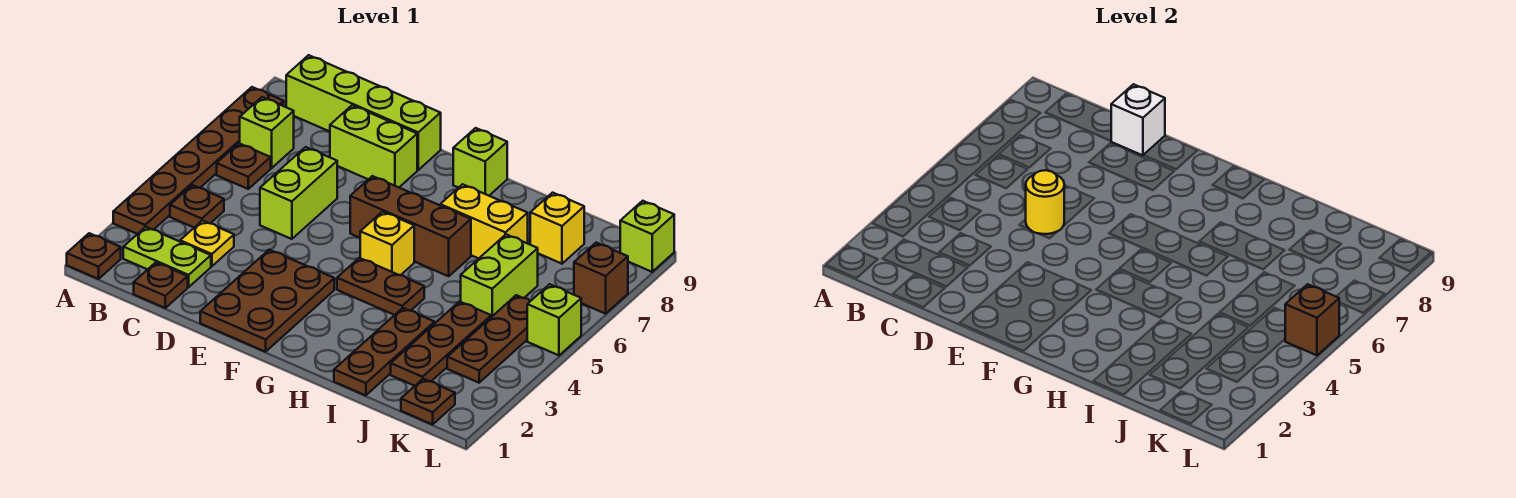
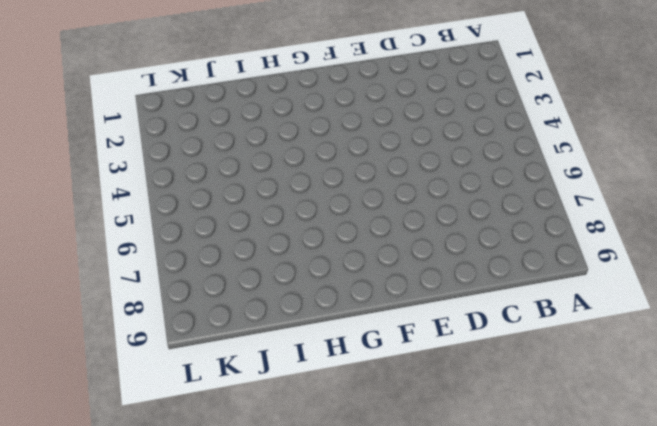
none -> brown 1x1 plate [67,233,121,279]
none -> brown 1x6 plate [113,87,284,234]
none -> lime 1x2 plate [123,227,211,287]

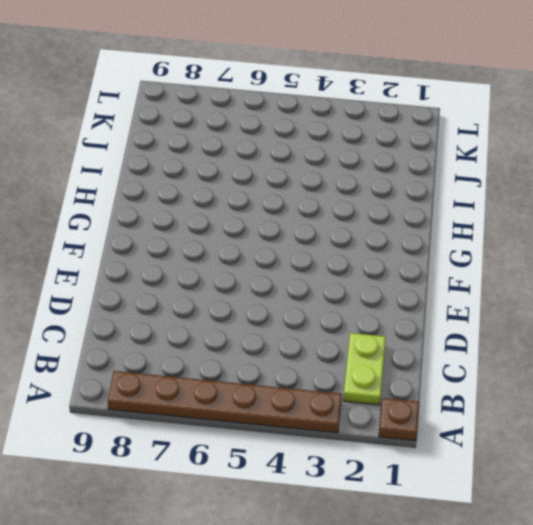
none -> brown 1x1 plate [170,185,224,227]
none -> brown 1x1 plate [217,143,271,189]
none -> lime 1x1 brick [240,97,294,168]

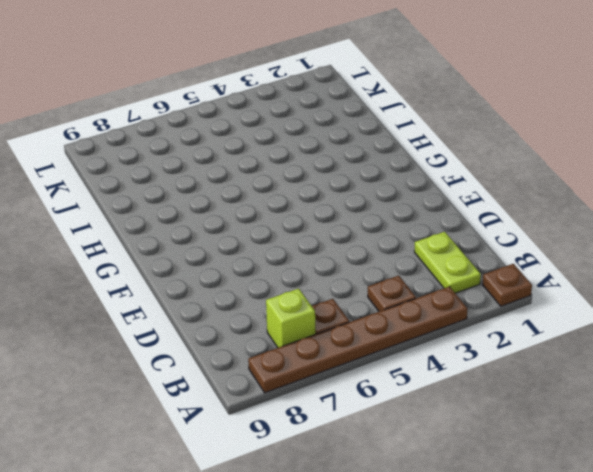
none -> lime 1x4 brick [286,55,441,170]
none -> brown 1x1 plate [134,262,188,308]
none -> yellow 1x1 plate [180,221,234,266]

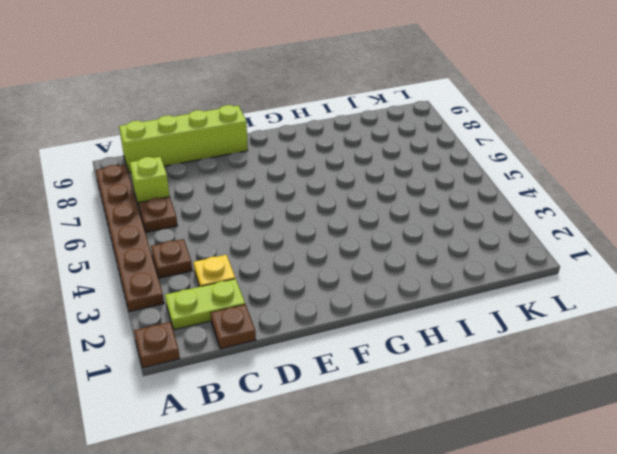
none -> lime 1x2 brick [260,147,337,239]
none -> lime 1x2 brick [330,105,417,187]
none -> brown 2x3 plate [200,250,334,352]

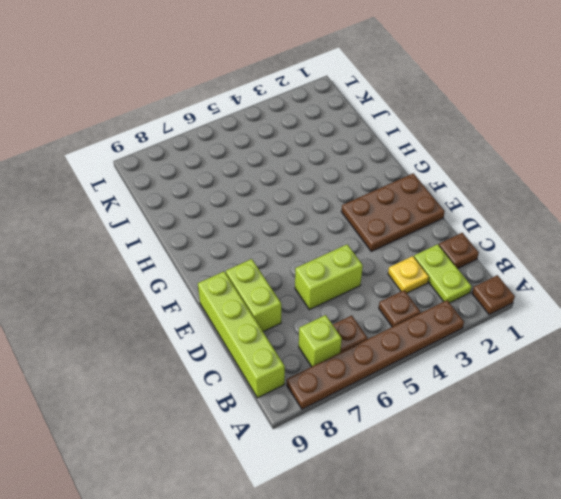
none -> brown 1x3 brick [350,176,471,276]
none -> brown 1x2 plate [337,258,424,315]
none -> yellow 1x1 brick [360,212,414,275]

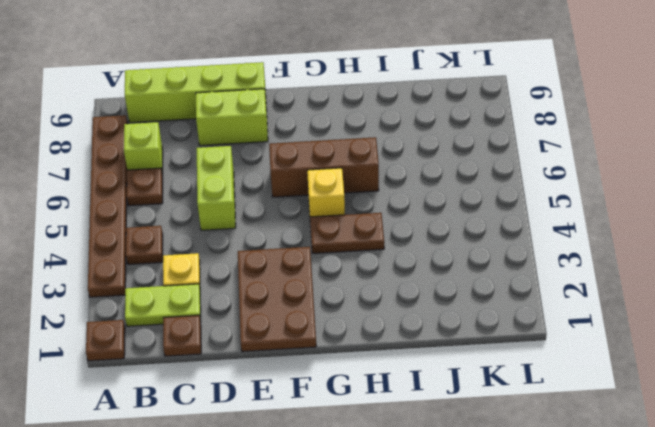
none -> lime 1x1 brick [453,128,507,196]
none -> yellow 1x2 brick [440,184,528,258]
none -> brown 1x3 plate [334,308,435,395]

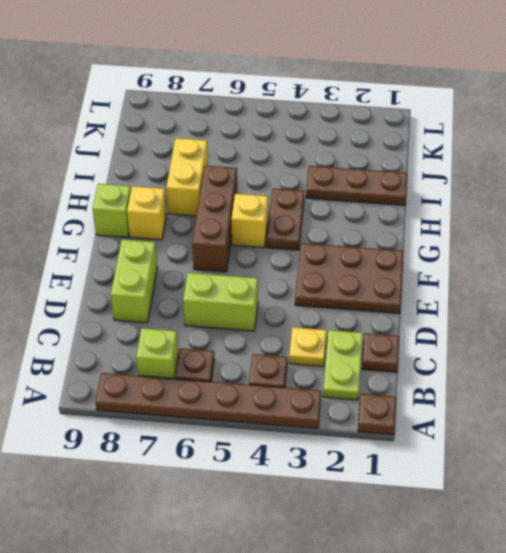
yellow 1x1 brick [127,186,167,240] -> yellow 1x1 brick moved to [530,193,584,264]
none -> lime 1x4 brick [286,55,441,170]
none -> brown 1x3 plate [391,302,491,386]
none -> lime 1x2 brick [460,234,538,317]

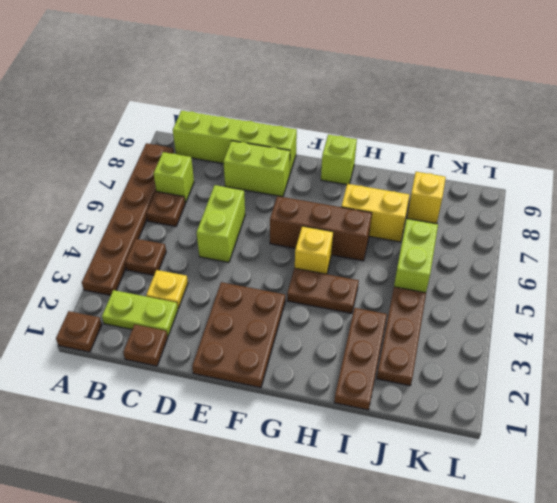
none -> brown 1x1 plate [401,379,455,424]
none -> brown 1x3 plate [447,295,530,383]
none -> lime 1x1 brick [527,284,581,355]

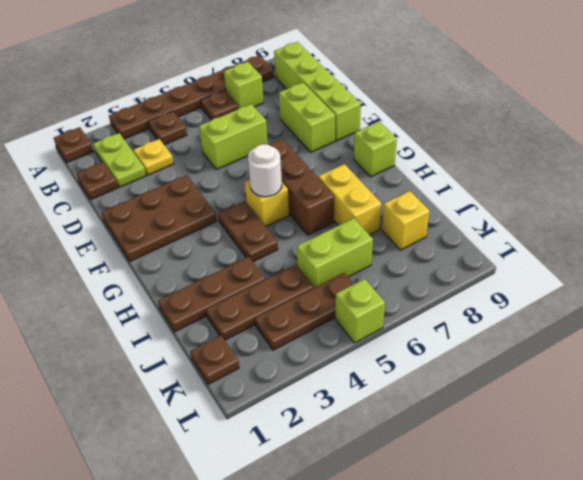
white 1x1 round brick [248,144,282,197] -> none
none -> brown 1x1 brick [574,243,628,314]
none -> lime 1x1 brick [620,201,674,272]
none -> yellow 1x1 round brick [1026,170,1064,234]

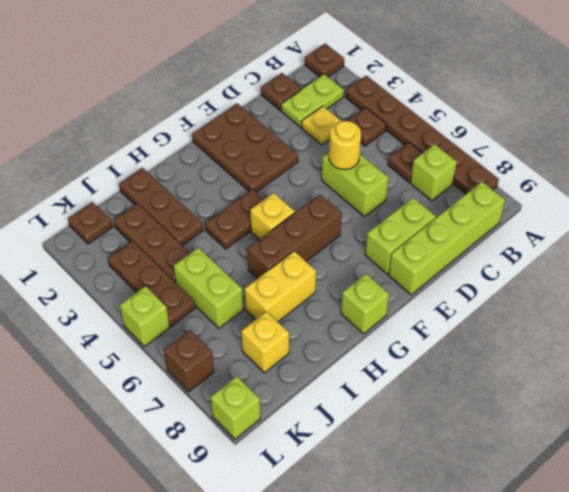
none -> white 1x1 brick [1111,84,1165,155]
none -> brown 1x1 brick [1285,284,1339,355]

